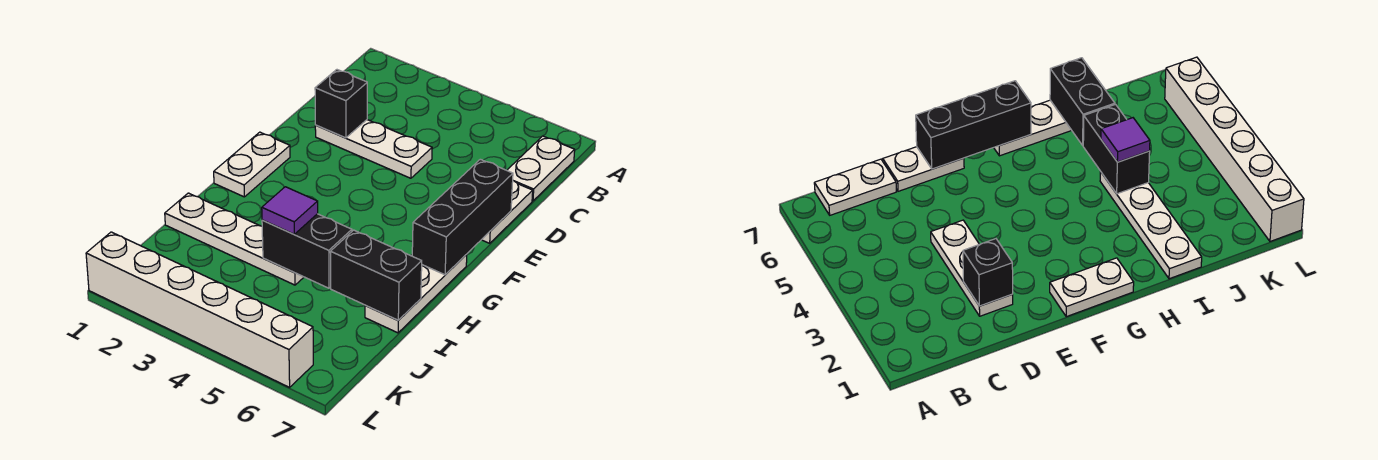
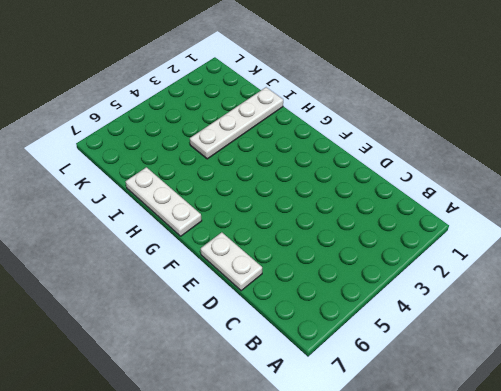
none -> white 1x2 plate [507,136,575,201]
none -> white 1x3 plate [315,120,432,178]
none -> white 1x2 plate [214,132,290,197]

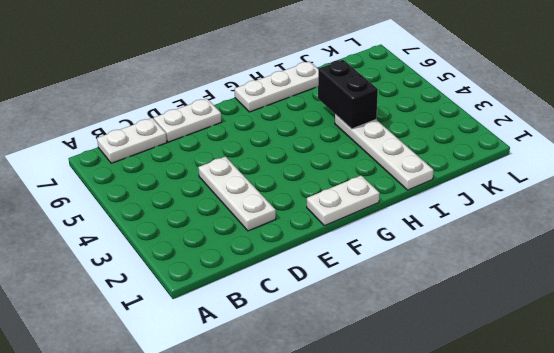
none -> white 1x6 brick [86,232,313,387]
none -> black 1x1 brick [315,70,367,138]
none -> black 1x3 brick [412,159,513,275]

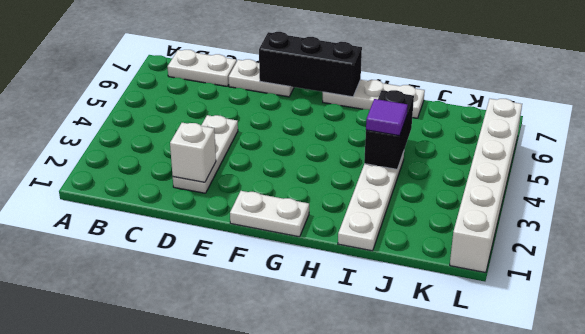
white 1x1 brick [170,123,216,182] -> black 1x1 brick [315,70,367,138]
none -> black 1x2 brick [330,230,422,320]

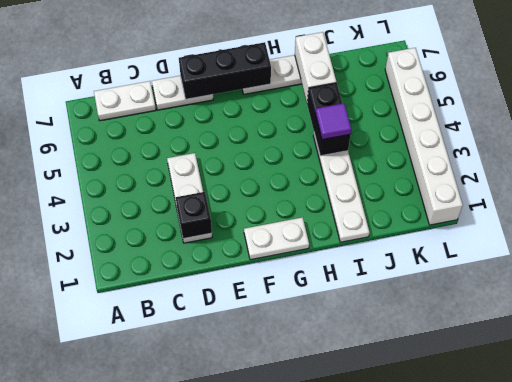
white 1x2 brick [295,32,336,104] -> black 1x2 brick [330,230,422,320]

